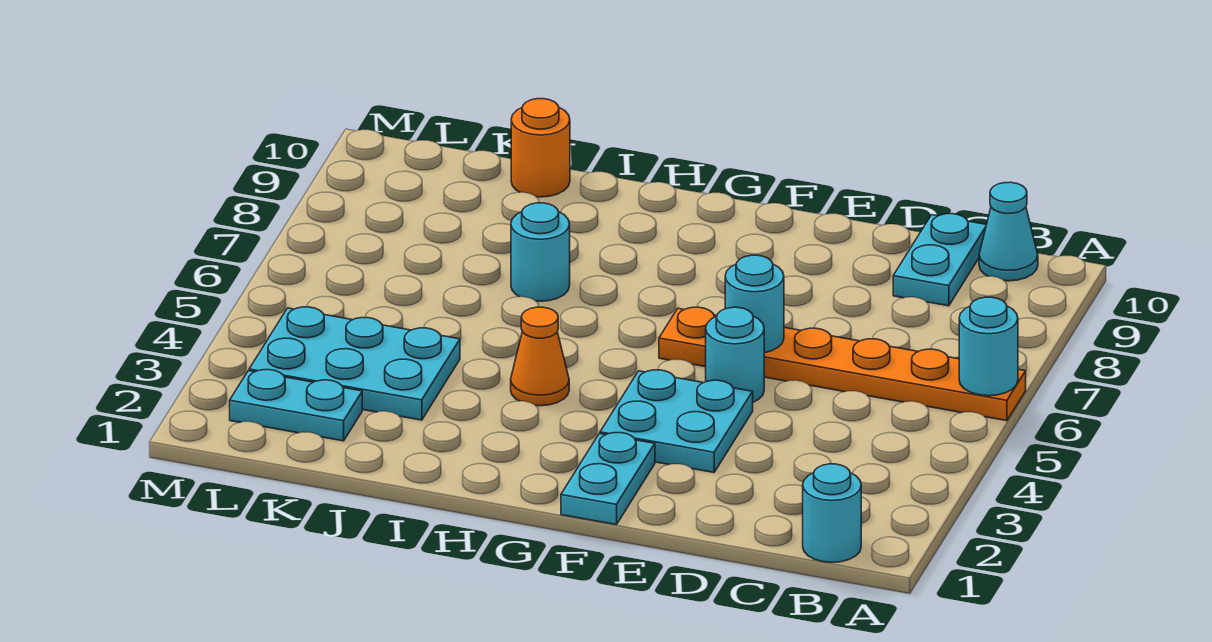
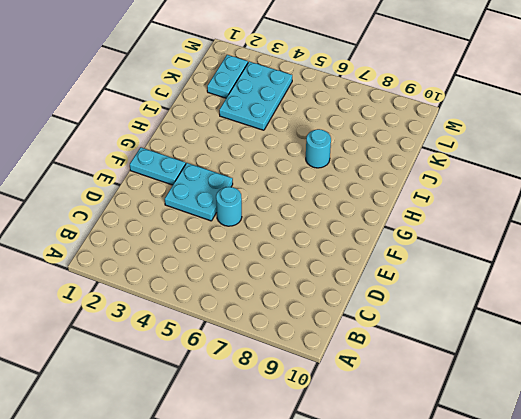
none -> orange 1x6 plate [659,307,1026,421]
none -> cyan 1x1 round brick [803,464,861,562]
none -> cyan 1x1 cone [979,182,1038,281]

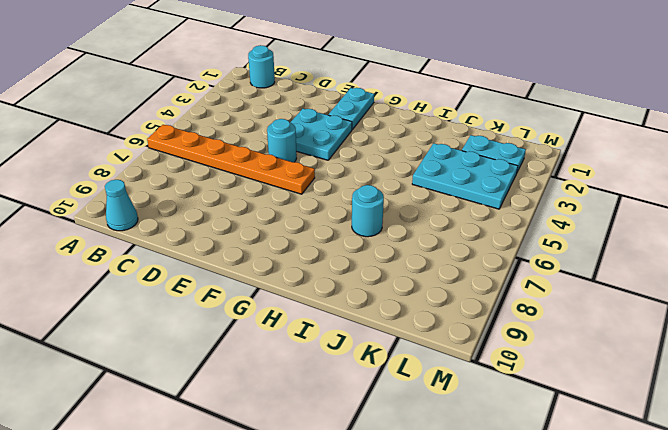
none -> cyan 1x2 plate [893,214,986,306]
none -> orange 1x1 cone [511,307,569,406]
none -> orange 1x1 round brick [511,99,570,197]

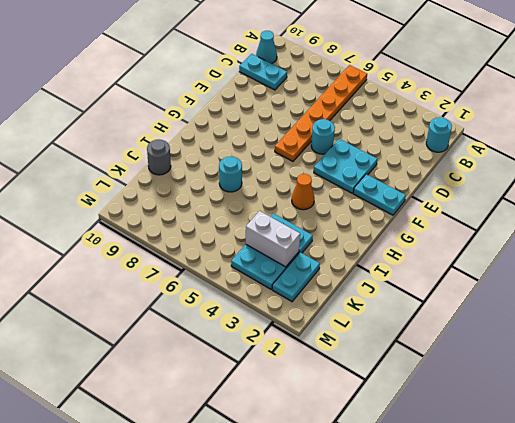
grey 1x1 round brick [147,139,171,175] -> orange 1x1 round brick [511,99,570,197]
white 1x2 brick [246,211,300,267] -> none
none -> cyan 1x1 round brick [959,297,1018,396]
none -> cyan 1x1 round brick [725,255,784,353]

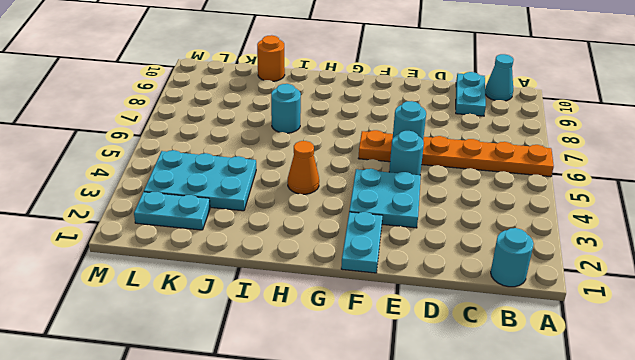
none -> cyan 1x1 round brick [959,297,1018,396]

